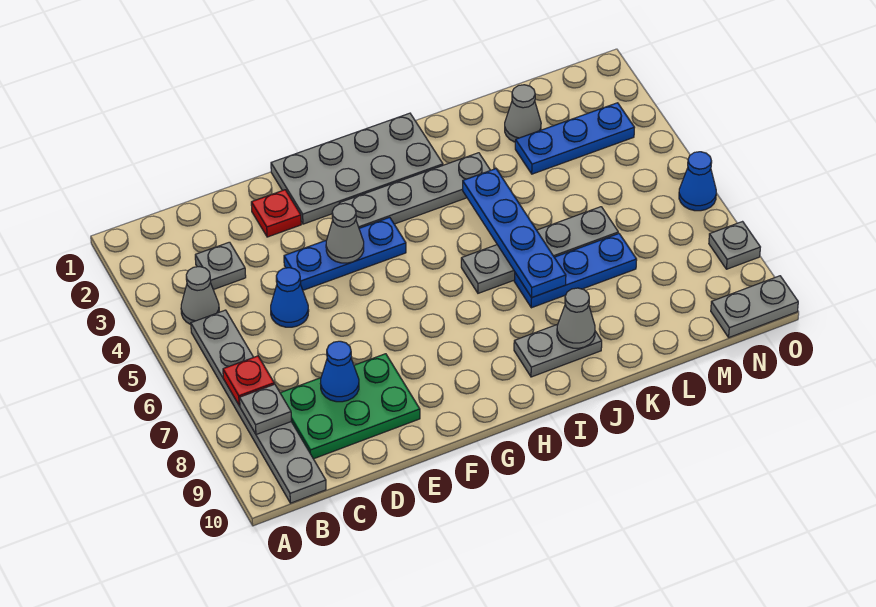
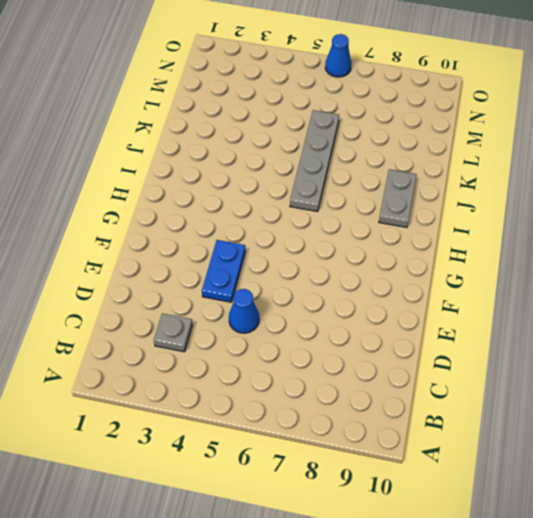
blue 1x2 plate [202,240,246,302] -> blue 1x3 plate [284,217,406,290]
none -> grey 1x1 cone [181,267,219,325]
none -> grey 1x6 plate [191,310,326,503]
none -> green 2x3 plate [280,354,420,459]

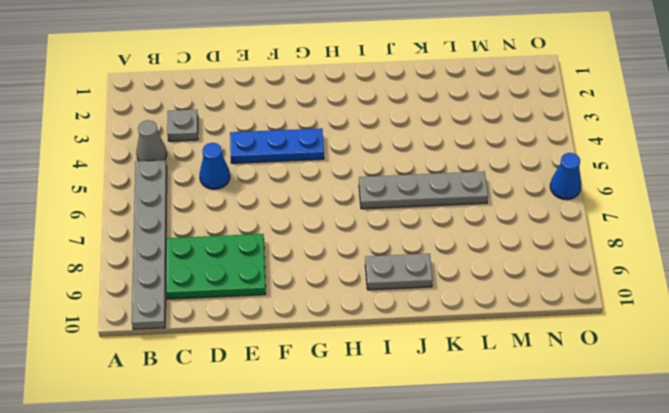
none -> red 1x1 plate [251,190,301,237]
none -> grey 2x4 plate [271,113,443,224]
none -> grey 1x4 plate [339,153,490,228]

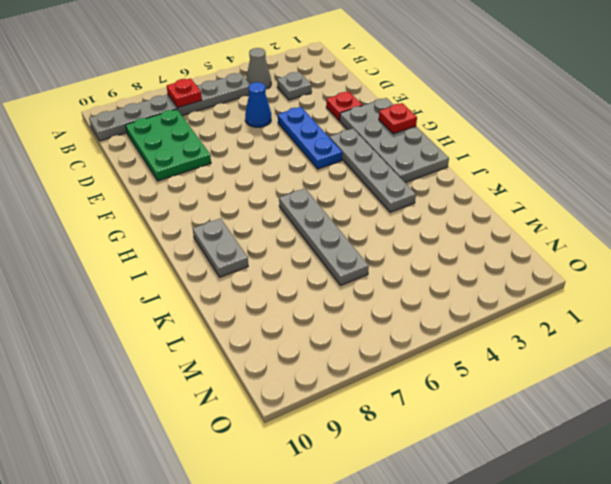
red 1x1 plate [379,103,417,134] -> none
none -> blue 1x3 plate [514,233,637,308]
none -> grey 1x1 cone [505,85,541,142]
none -> blue 1x3 plate [515,103,635,174]

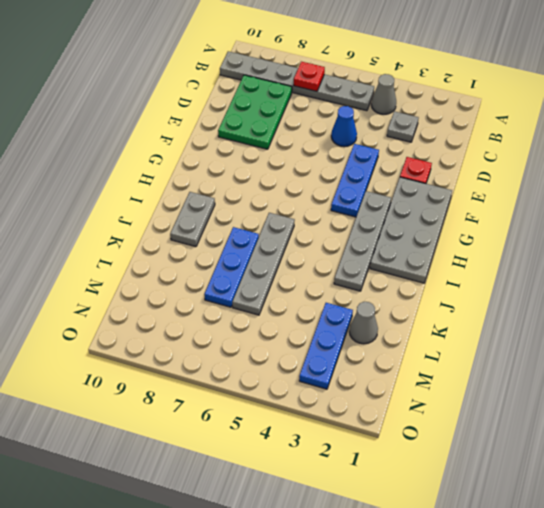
none -> grey 1x2 plate [711,276,798,337]
none -> blue 1x1 cone [679,152,716,211]
none -> grey 1x1 plate [709,222,760,269]

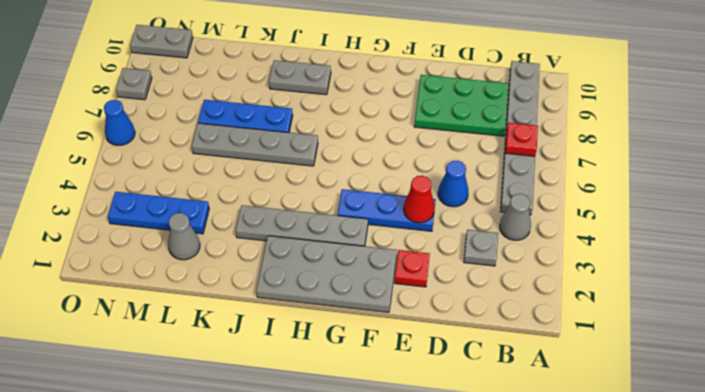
red 1x1 cone [404,176,435,223] -> none
none -> grey 1x1 plate [240,384,291,435]
none -> blue 1x1 cone [320,341,359,402]
none -> grey 1x1 cone [326,203,364,263]

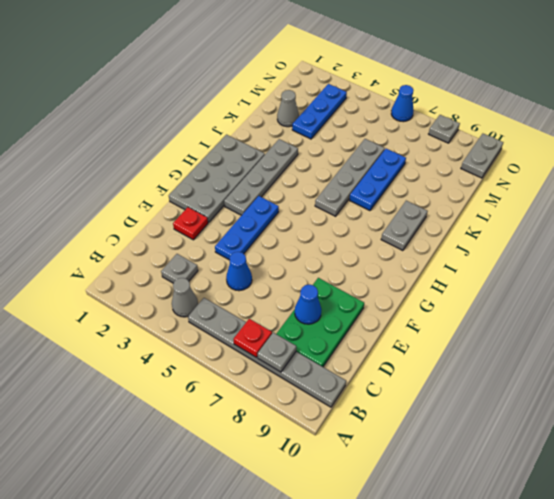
none -> grey 1x1 cone [326,203,364,263]
none -> blue 1x4 plate [463,169,566,297]
none -> grey 1x1 cone [557,288,595,348]

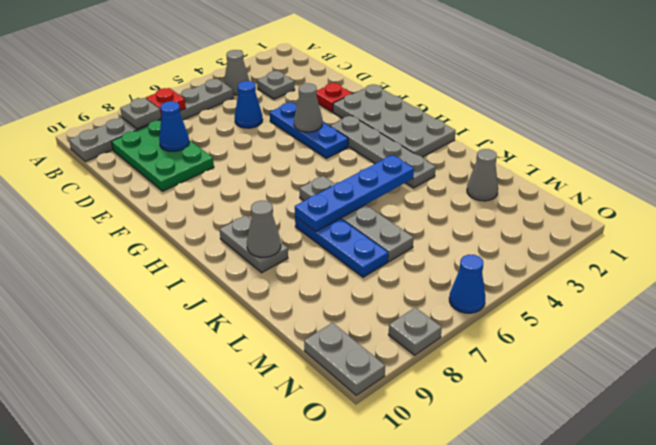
none -> blue 1x3 plate [515,103,635,174]

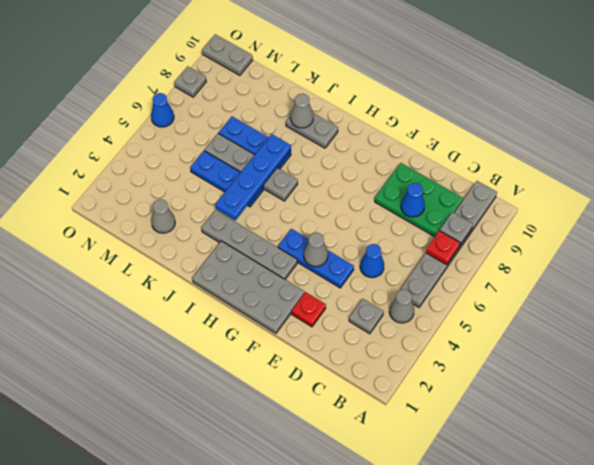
blue 1x3 plate [190,151,263,207] -> blue 1x3 plate moved to [515,103,635,174]

